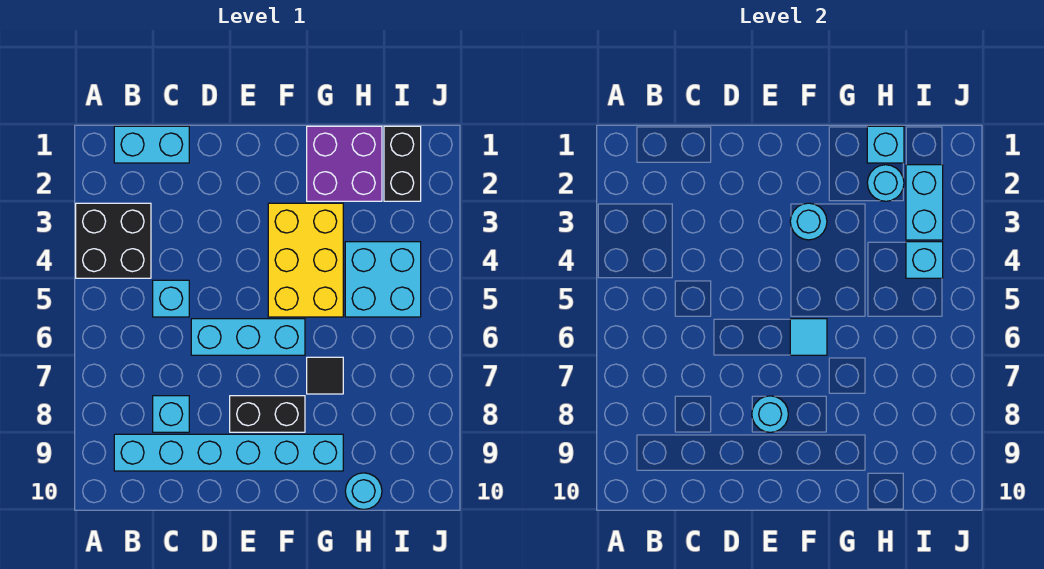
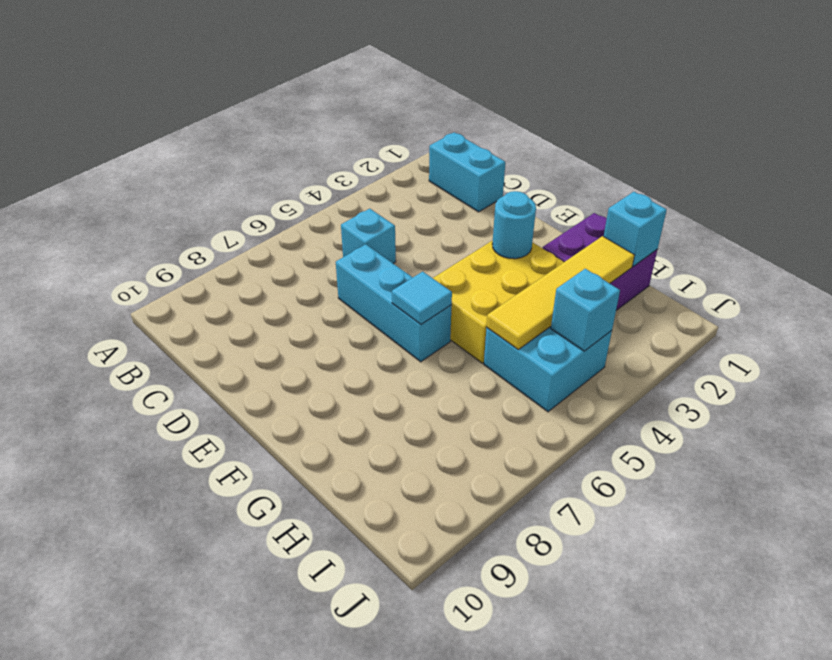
yellow 1x4 tile [487,236,634,350] -> cyan 1x1 round brick [867,165,904,201]
none -> black 2x2 brick [76,203,151,278]
none -> cyan 1x6 brick [114,434,343,471]
none -> cyan 1x1 brick [153,396,189,432]

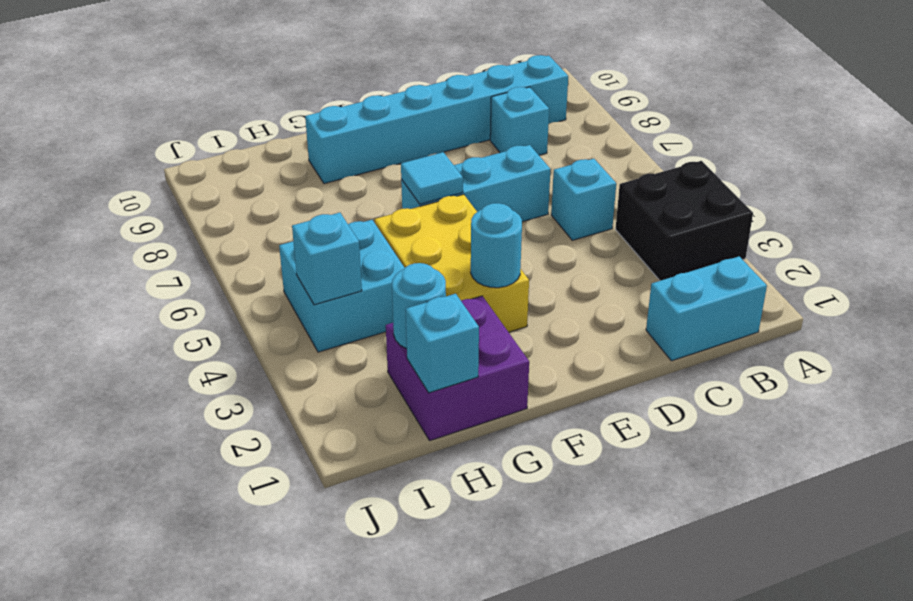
none -> black 1x2 brick [230,396,305,432]
none -> black 1x1 tile [307,357,343,394]
none -> cyan 1x1 round brick [345,473,382,510]

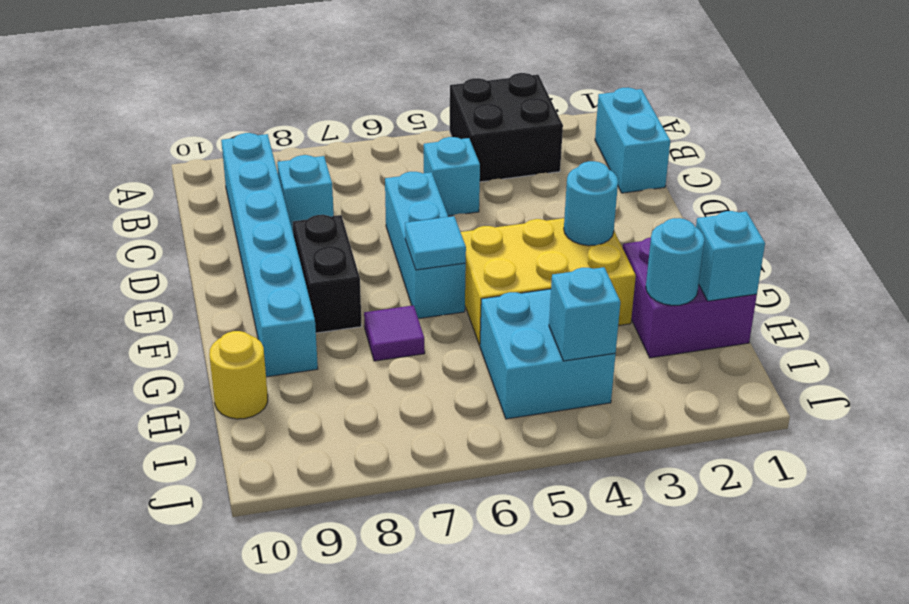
purple 1x1 tile [364,305,425,361] -> black 1x1 tile [307,357,343,394]
yellow 1x1 round brick [209,331,268,419] -> cyan 1x1 round brick [345,473,382,510]
none -> black 1x2 brick [384,126,421,201]
none -> cyan 1x1 round brick [752,396,788,432]
none -> cyan 1x2 brick [906,165,943,240]

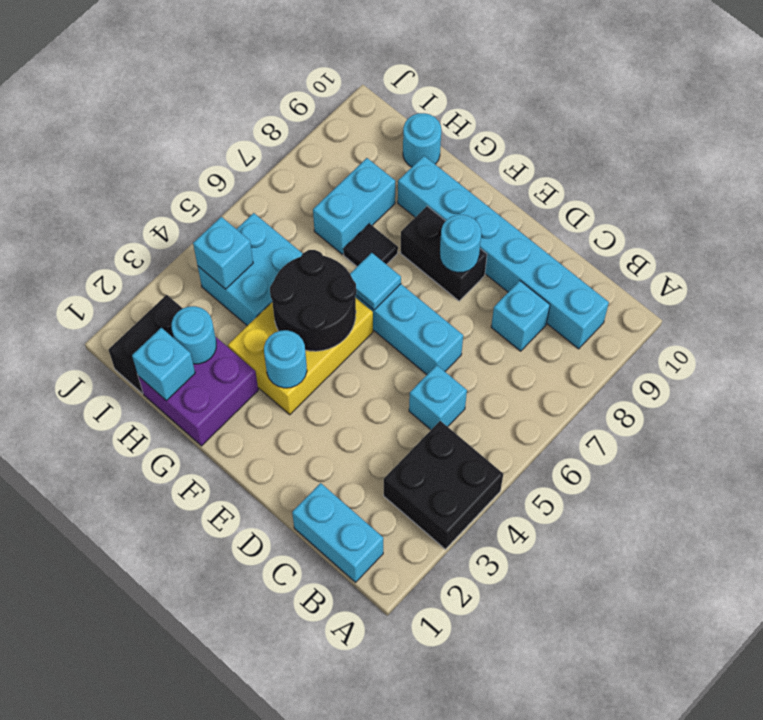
black 2x2 round brick [270,250,356,351] -> none
cyan 1x2 brick [313,158,395,254] -> cyan 1x2 brick moved to [906,165,943,240]

